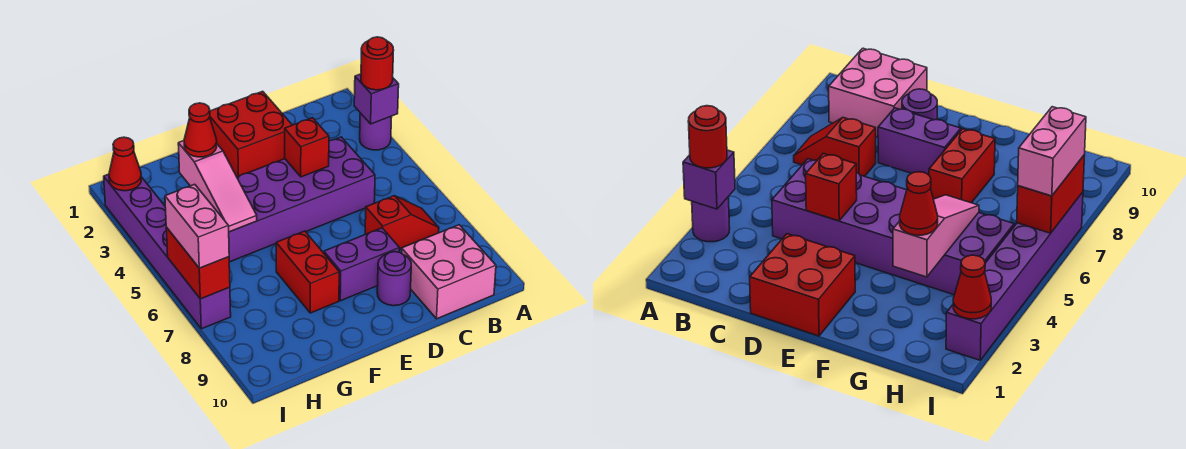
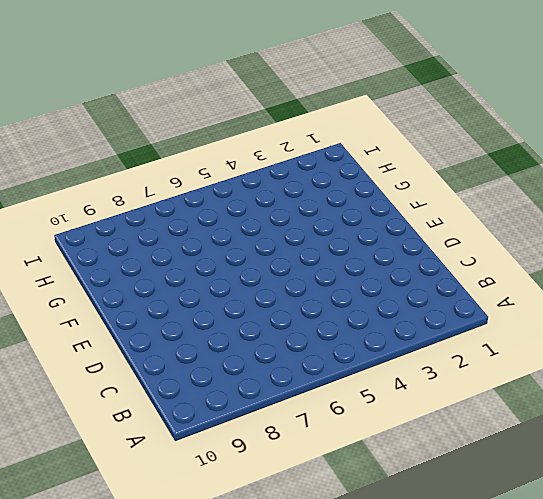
none -> purple 1x1 round brick [360,113,392,150]
none -> red 1x2 slope [365,196,439,249]
none -> pink 2x2 brick [402,225,496,319]

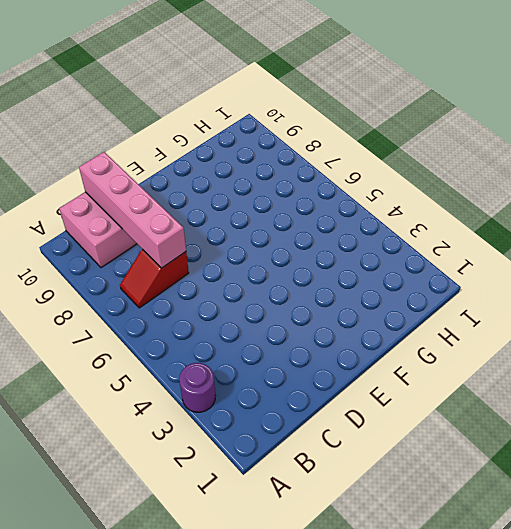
pink 1x4 brick [79,152,186,268] -> none
none -> purple 2x6 brick [229,137,375,262]
none -> red 2x2 brick [210,91,292,177]
none -> purple 1x2 brick [324,228,399,301]

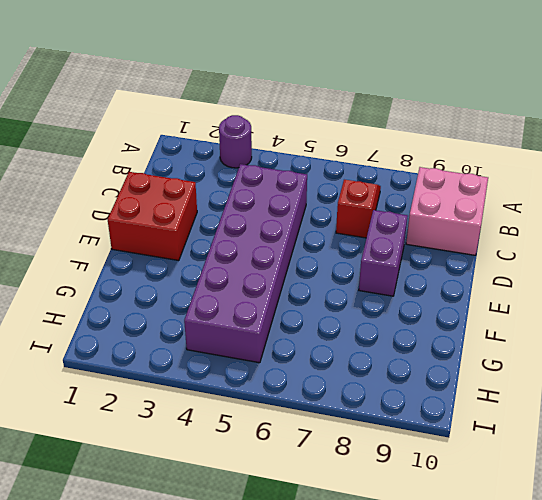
none -> purple 1x1 round brick [377,252,411,306]
none -> red 1x2 brick [276,231,339,313]
none -> purple 1x6 brick [104,174,231,329]

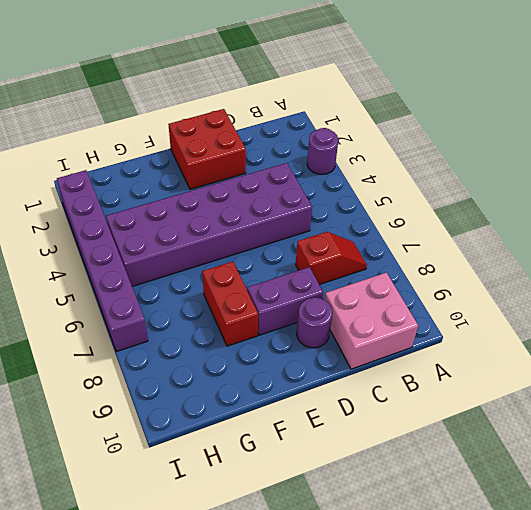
none -> purple 1x1 brick [354,74,399,124]
none -> red 1x1 brick [285,118,329,177]
none -> pink 1x3 slope [178,141,257,232]

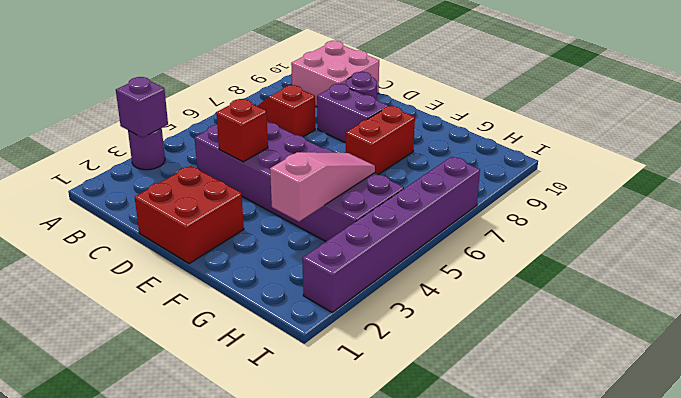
none -> red 1x1 cone [109,137,141,191]
none -> red 1x2 brick [166,227,230,299]
none -> red 1x1 round brick [361,37,394,90]

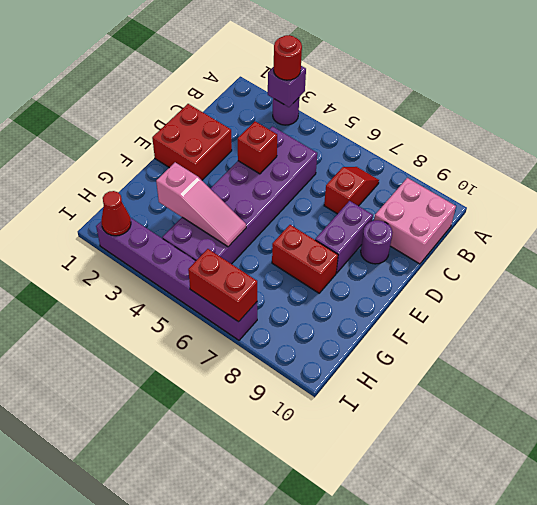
none -> red 1x1 cone [184,103,217,157]
none -> pink 1x2 brick [165,184,229,268]

